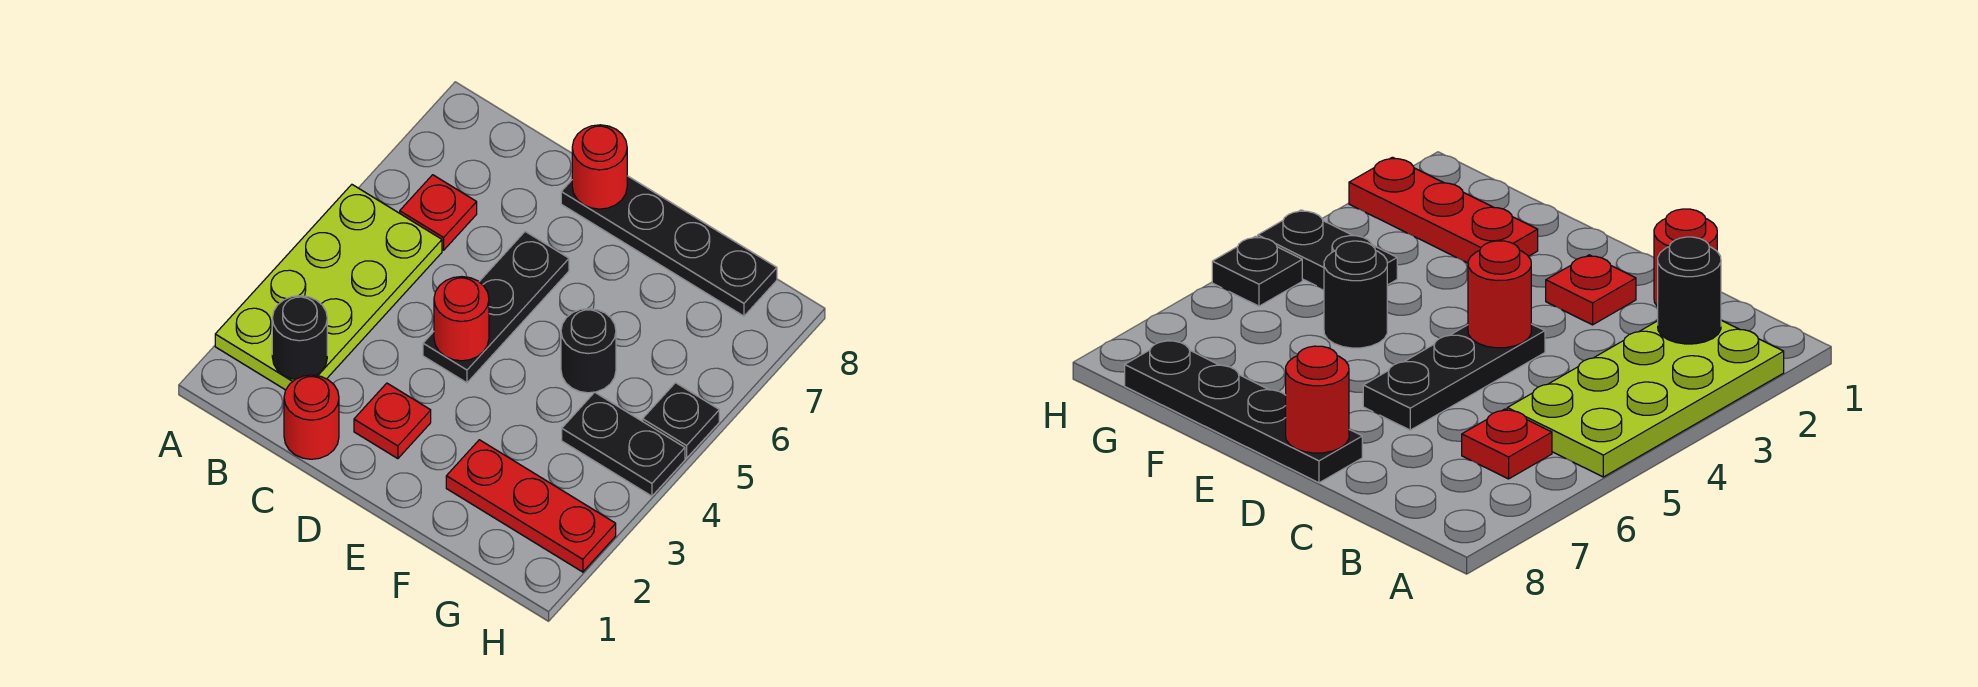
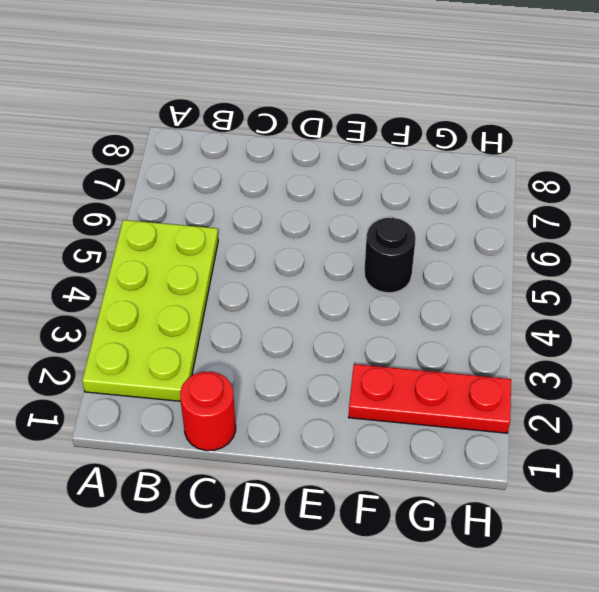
none -> red 1x1 plate [400,175,477,250]
none -> red 1x1 plate [354,383,431,459]
none -> black 1x3 plate [423,232,569,383]

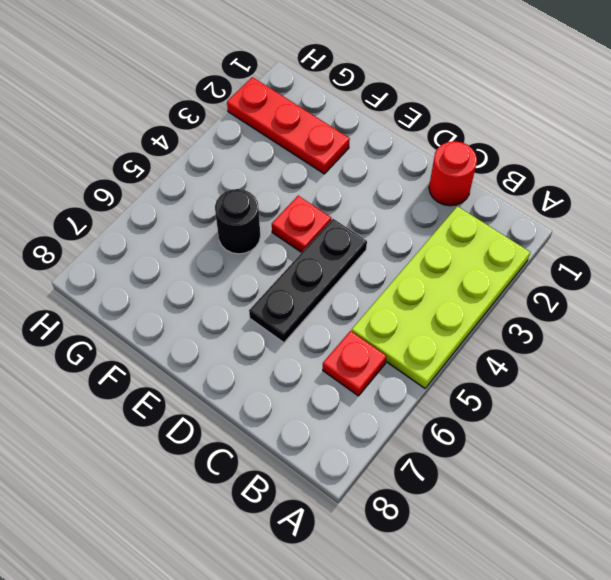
red 1x1 plate [272,196,331,253] -> red 1x1 plate moved to [354,383,431,459]
none -> black 1x4 plate [561,176,777,316]
none -> black 1x2 plate [562,392,685,496]
none -> black 1x1 plate [643,383,719,458]

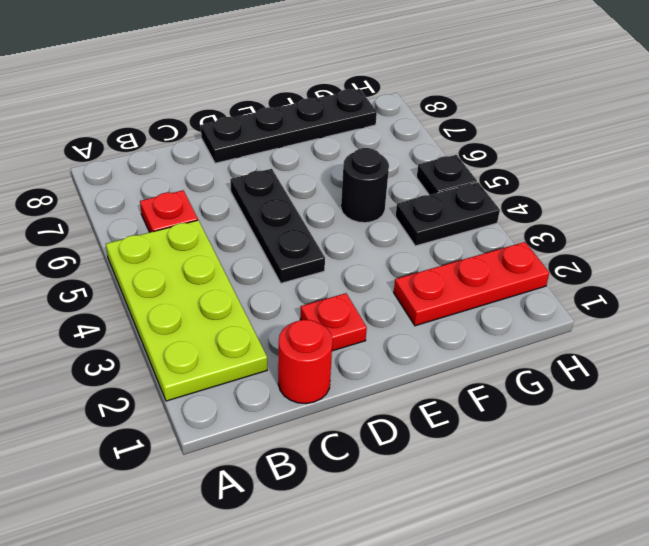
none -> black 1x1 round brick [272,296,327,379]
none -> red 1x1 round brick [434,277,489,361]
none -> red 1x1 round brick [572,125,627,209]

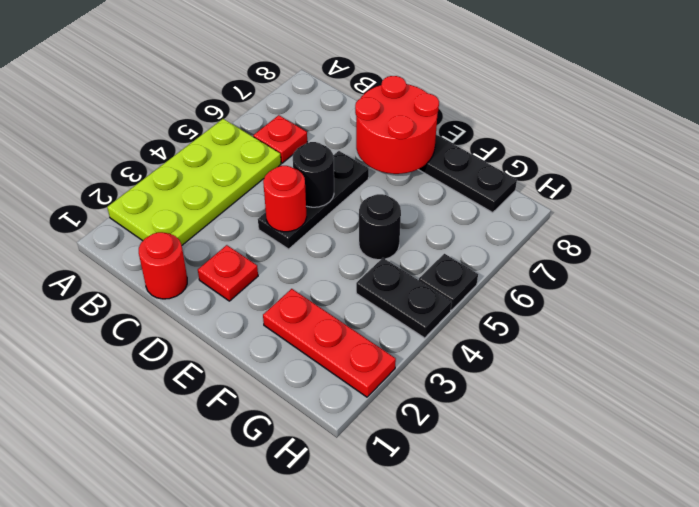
black 1x1 round brick [293,142,334,207] -> black 1x1 round brick moved to [272,296,327,379]
red 2x2 round brick [355,76,439,174] -> red 1x1 round brick [572,125,627,209]

